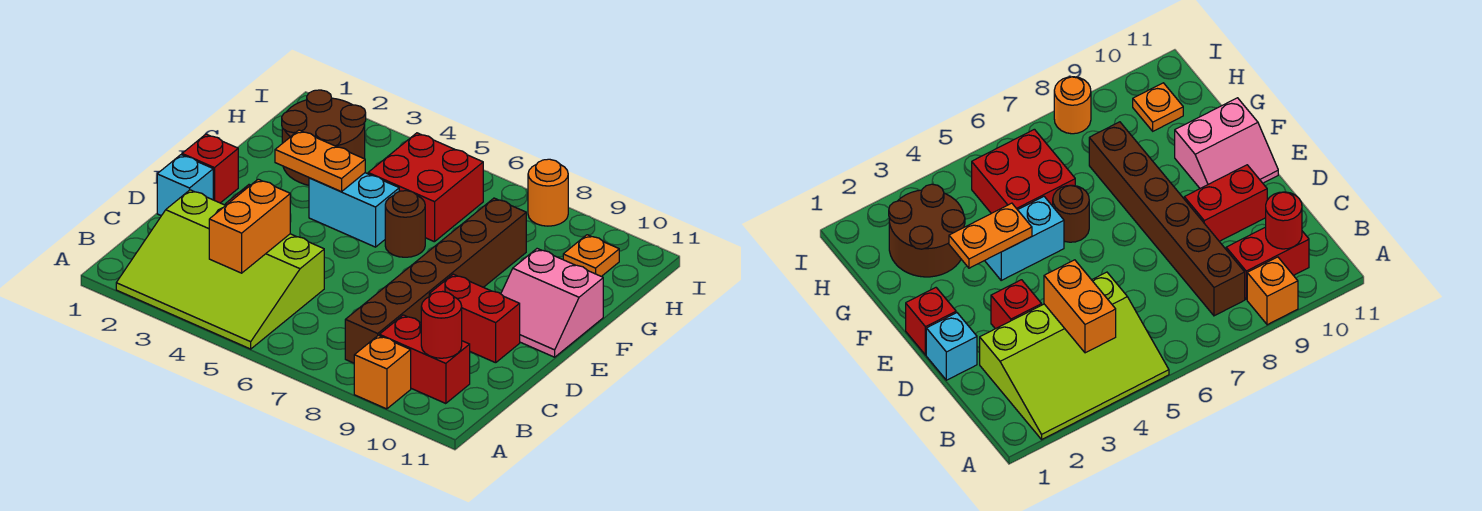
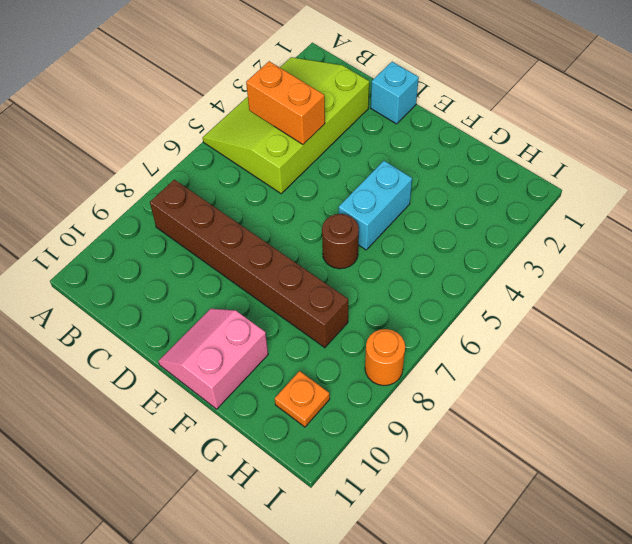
none -> orange 1x1 brick [354,335,411,409]
none -> red 1x2 brick [379,315,470,404]
none -> red 1x1 brick [991,280,1042,329]

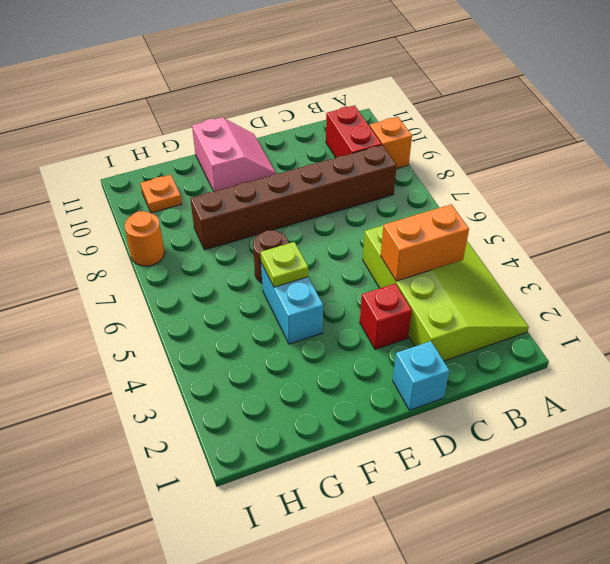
lime 1x1 plate [261,242,308,287] -> none
none -> red 1x2 brick [429,274,520,363]
none -> red 1x1 brick [182,134,238,203]
none -> brown 2x2 round brick [282,90,366,185]

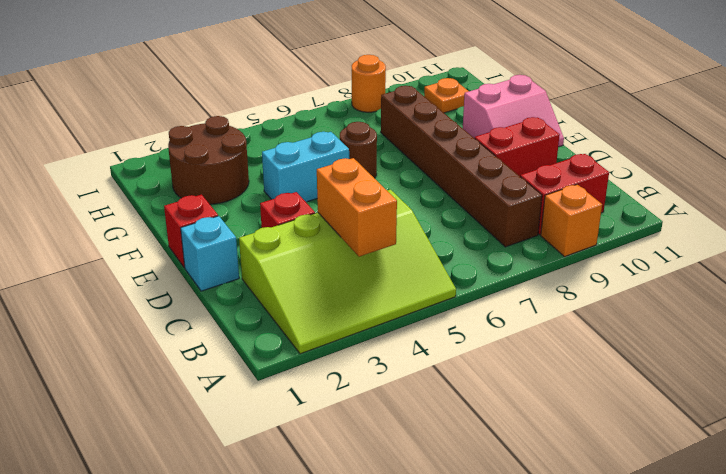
none -> red 2x2 brick [368,133,483,242]
none -> red 1x1 round brick [421,291,462,358]
none -> orange 1x2 plate [275,130,365,192]

